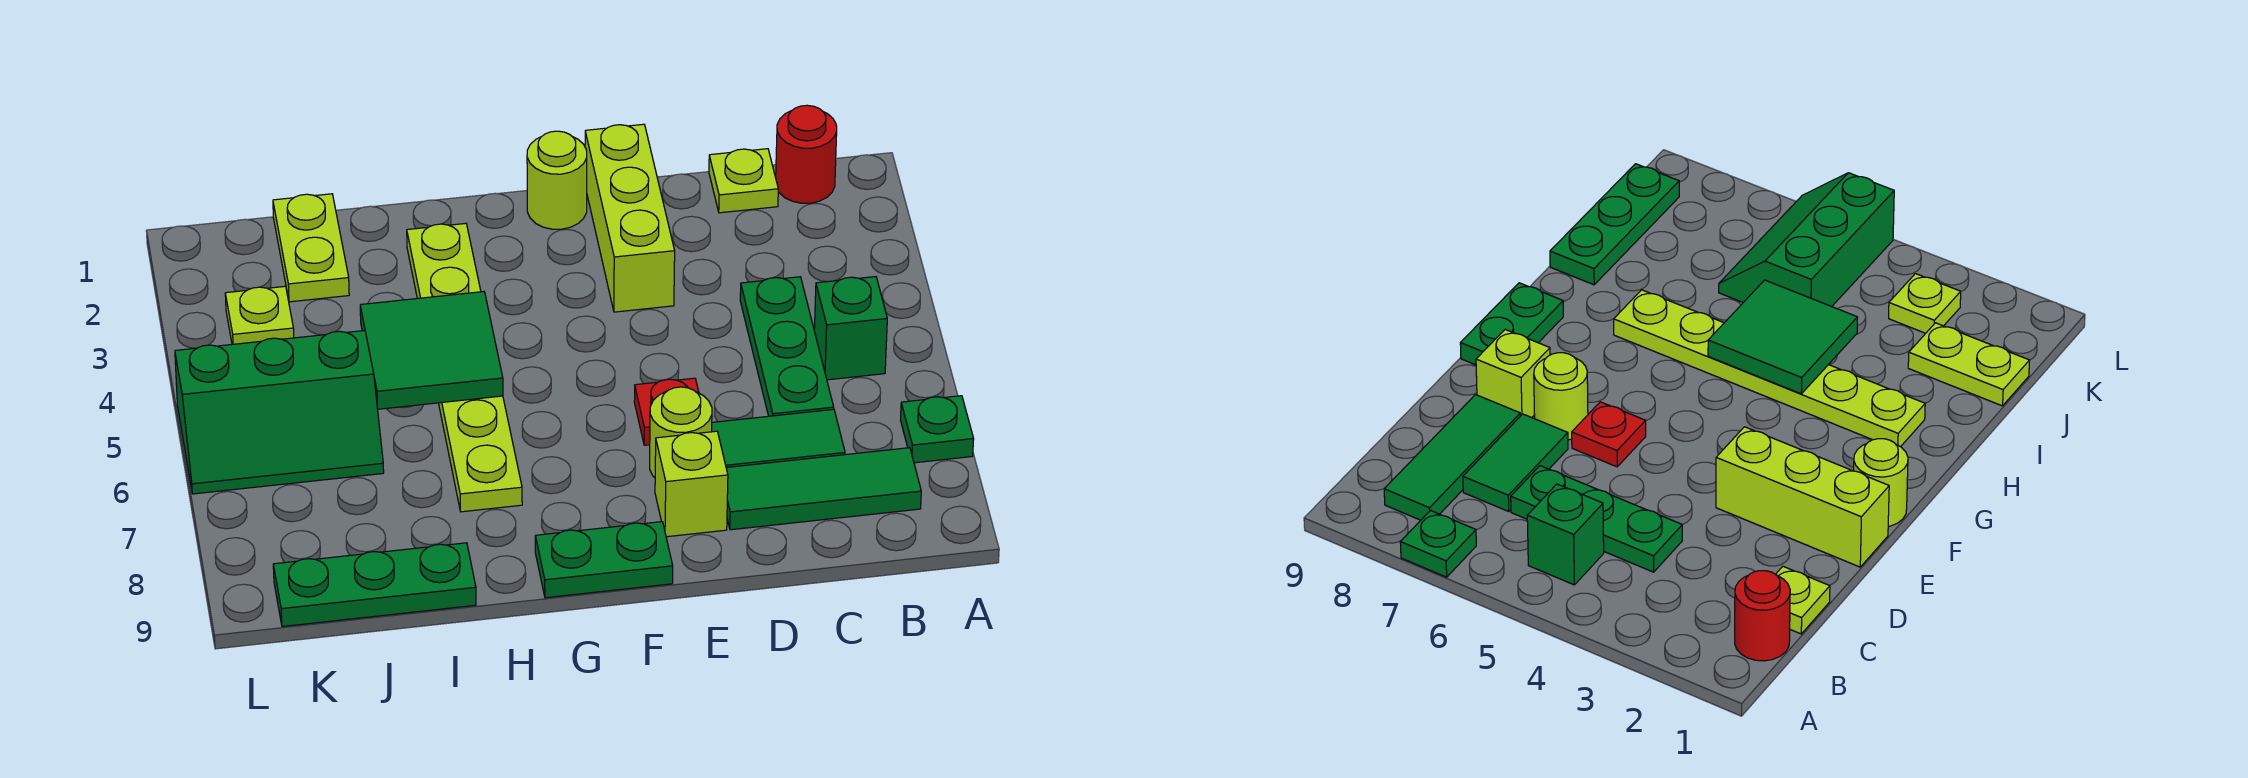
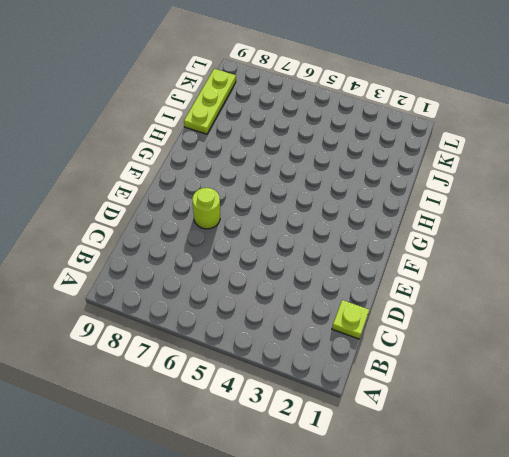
lime 1x3 plate [184,69,236,134] -> green 1x3 plate [273,543,476,627]
none -> green 1x1 plate [901,396,974,463]
none -> red 1x1 round brick [776,105,837,203]
none -> green 1x1 brick [814,277,887,380]

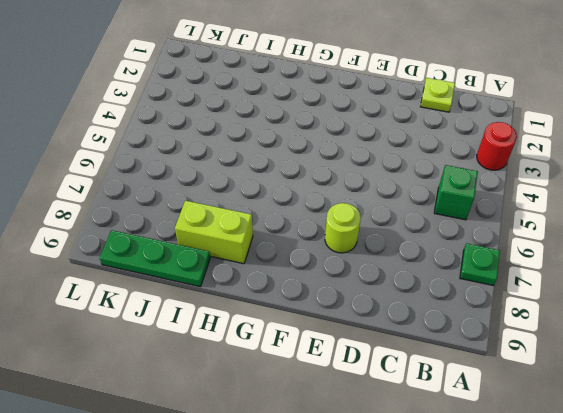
red 1x1 round brick [477,122,517,170] -> red 1x1 round brick moved to [776,105,837,203]
lime 1x2 brick [175,201,253,264] -> none
none -> green 1x3 tile [726,448,921,530]
none -> green 1x3 plate [740,277,834,416]
none -> green 1x2 tile [712,409,845,467]

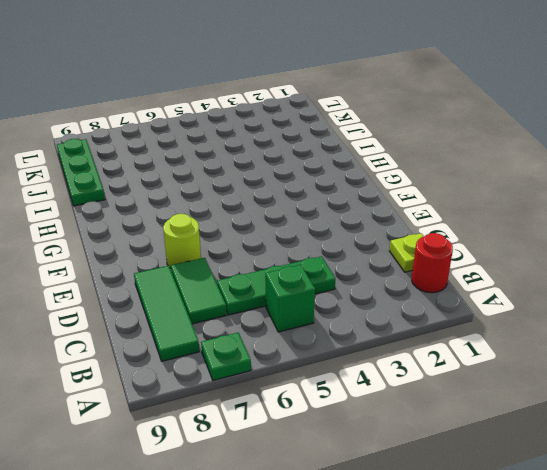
none -> lime 1x3 brick [585,124,675,312]
none -> red 1x1 plate [634,378,699,445]
none -> lime 1x1 brick [655,431,728,537]

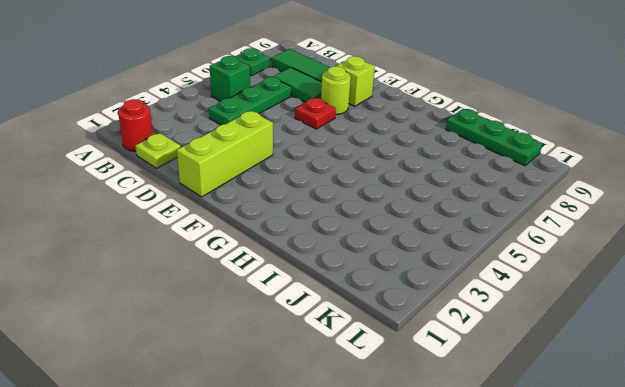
none -> lime 1x1 round brick [527,131,587,229]
none -> green 1x2 plate [535,522,673,598]
none -> lime 1x6 plate [407,223,522,512]

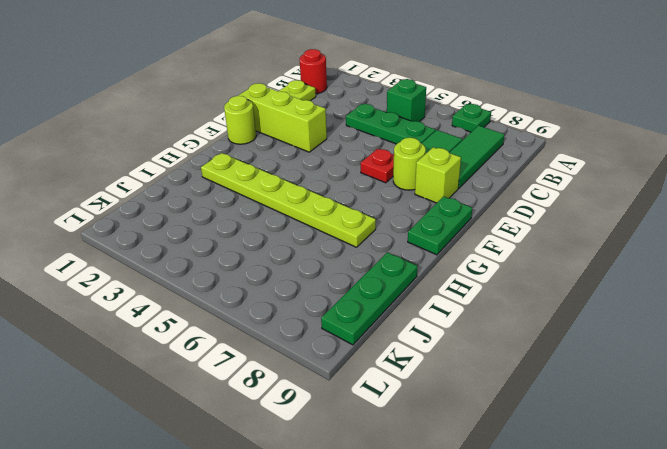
none -> lime 1x2 plate [273,194,349,302]
none -> green 2x3 slope [175,331,384,494]
none -> lime 1x1 plate [225,286,294,344]

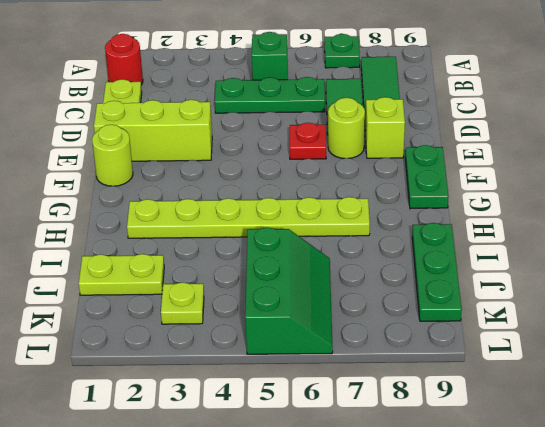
none -> green 2x2 tile [360,292,503,409]

